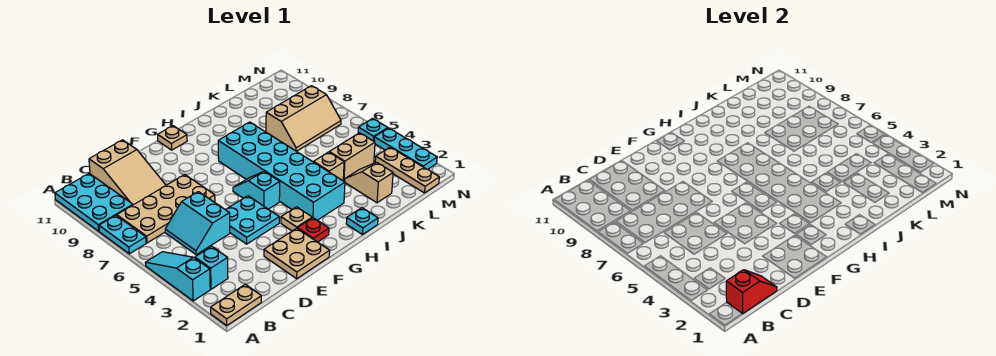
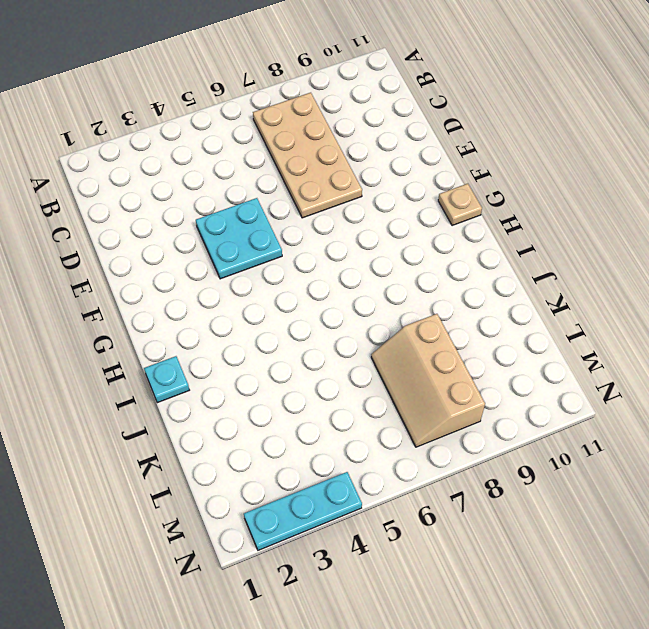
none -> tan 1x2 plate [211,284,261,325]
none -> cyan 1x3 slope [145,252,210,301]
none -> cyan 1x2 plate [99,215,146,254]

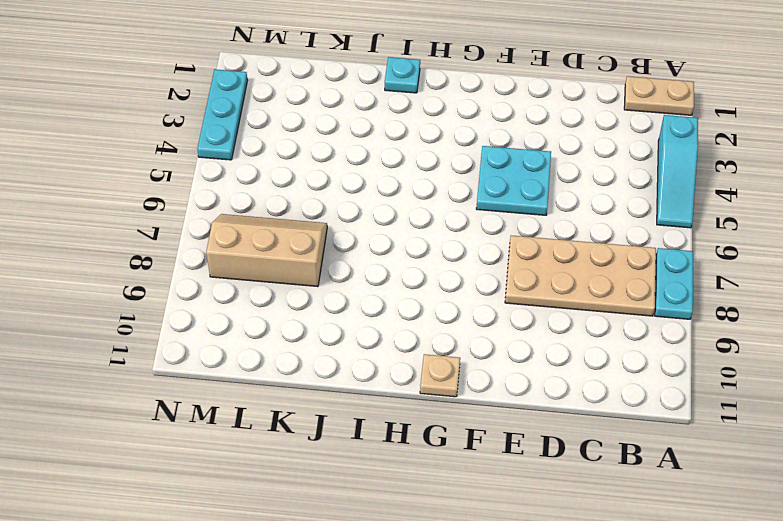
none -> cyan 2x3 plate [55,173,133,231]
none -> cyan 1x1 brick [195,247,228,289]
none -> cyan 2x2 slope [165,192,230,255]

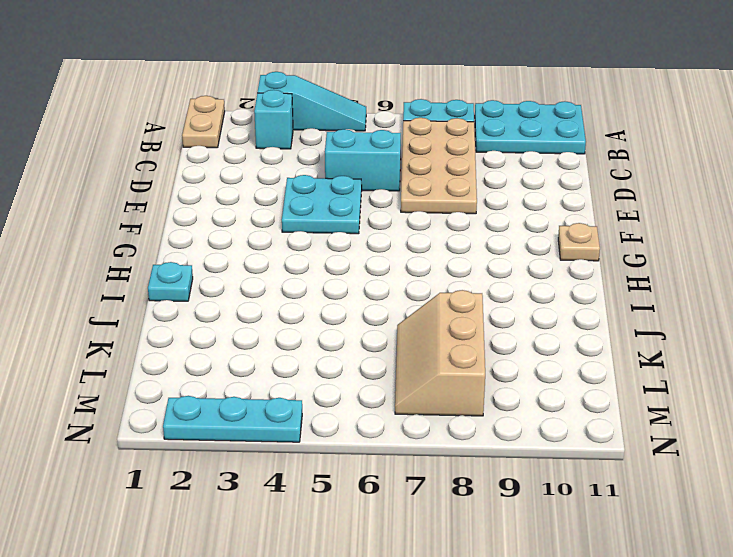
none -> tan 2x3 slope [89,140,166,205]
none -> tan 2x2 plate [264,228,330,279]
none -> red 1x1 plate [297,218,329,242]

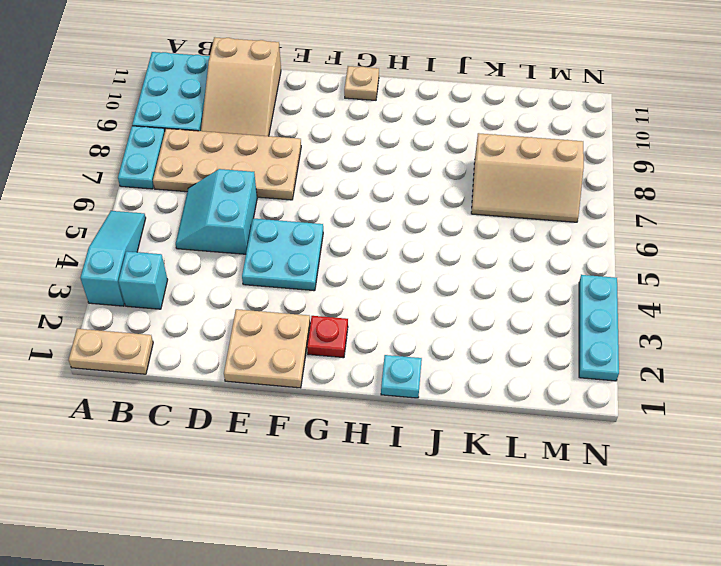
none -> tan 1x1 plate [281,207,312,231]
none -> cyan 1x2 slope [233,171,280,209]
none -> cyan 2x6 brick [218,122,345,220]

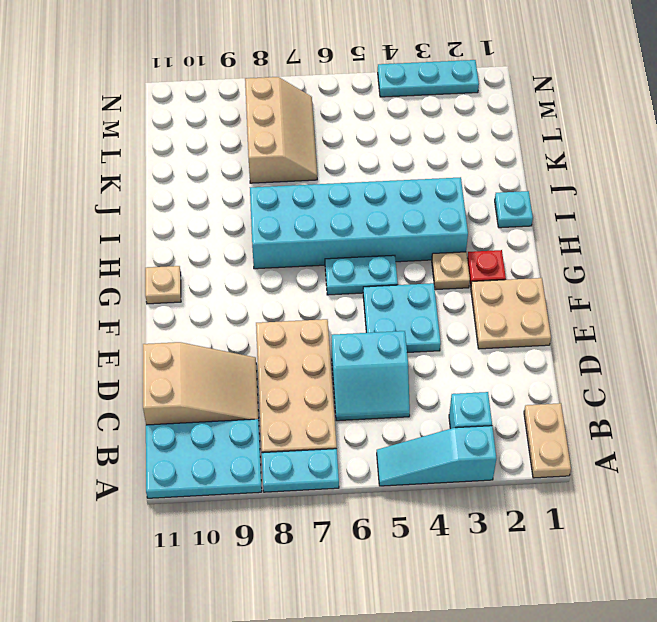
cyan 1x2 plate [325,255,398,295] -> cyan 1x2 slope [233,171,280,209]
none -> tan 1x1 brick [314,152,344,181]
none -> tan 1x2 slope [345,162,393,203]
none -> tan 1x2 brick [329,133,375,182]

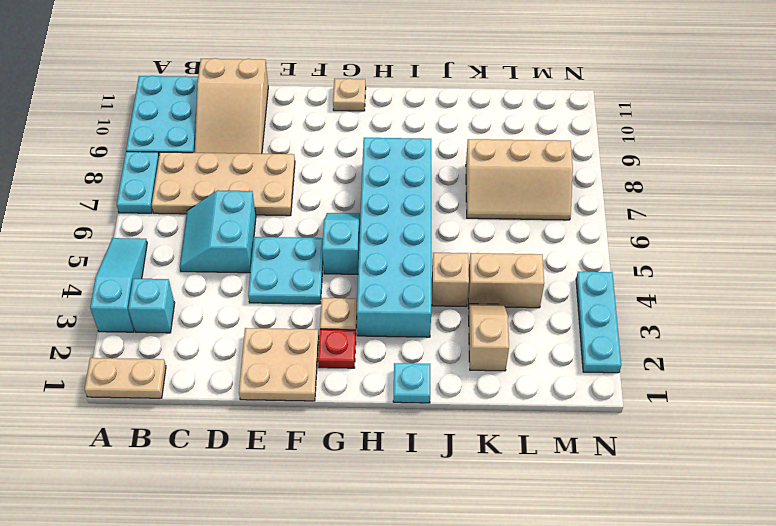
none -> tan 1x3 plate [375,147,439,193]
none -> cyan 1x1 plate [358,119,388,141]
none -> red 1x2 slope [726,270,777,314]

